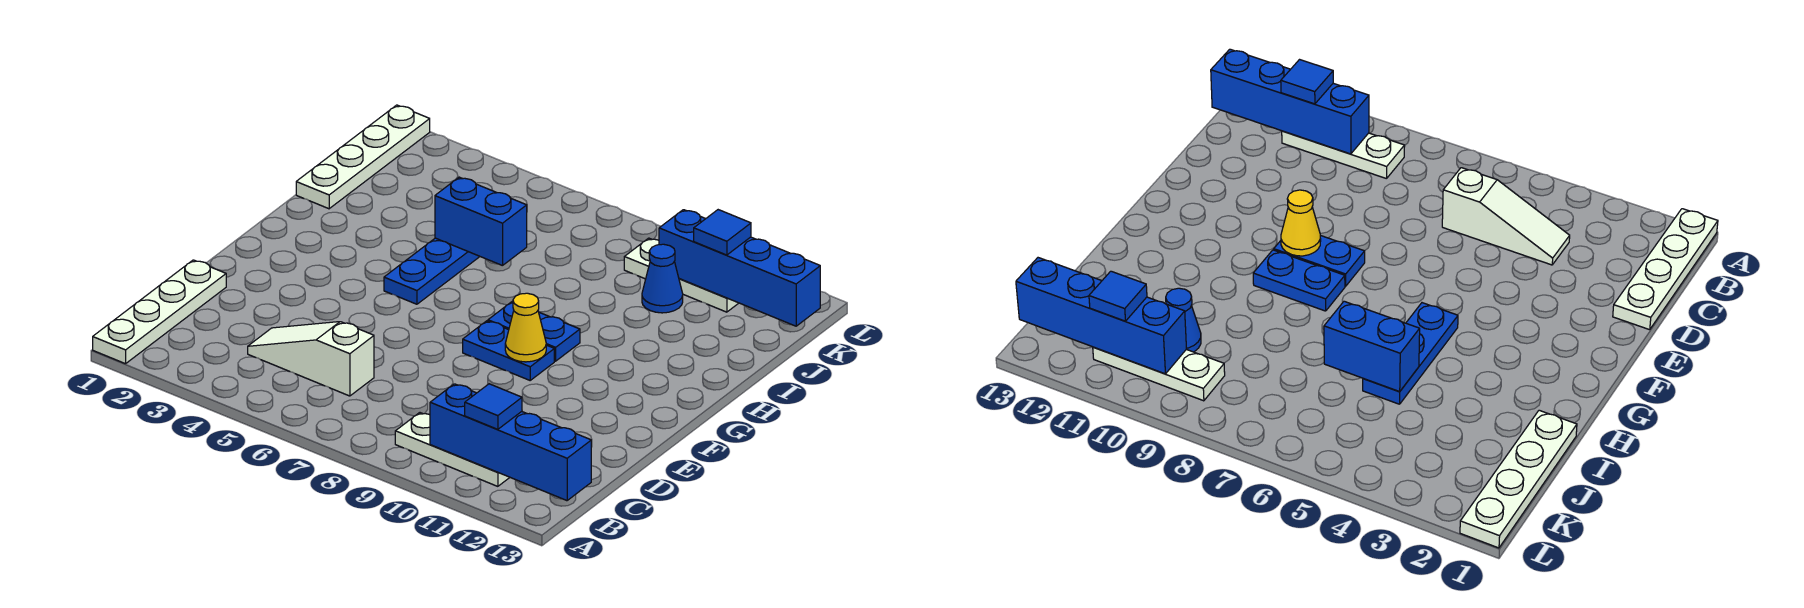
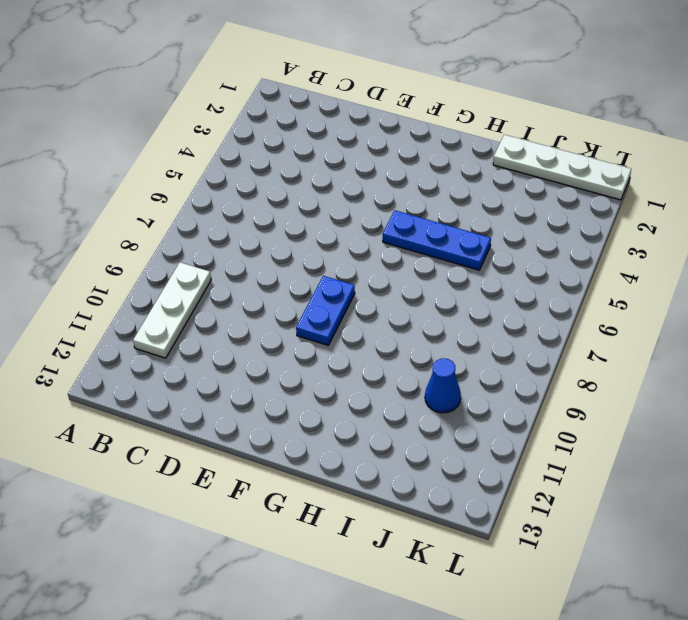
none -> white 1x4 plate [93,260,226,364]
none -> white 1x3 slope [248,322,374,396]
none -> blue 1x2 plate [488,301,580,361]

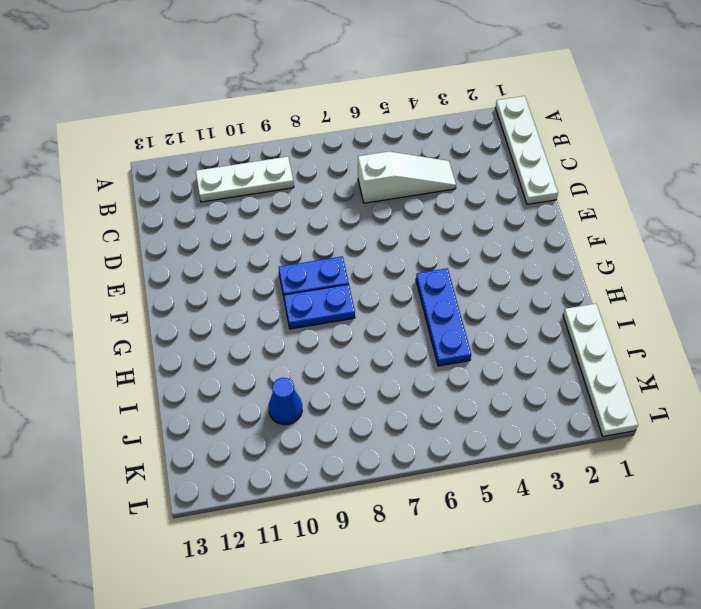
none -> white 1x3 plate [624,238,738,312]
none -> blue 1x4 brick [430,384,591,501]
none -> yellow 1x1 cone [505,293,546,362]

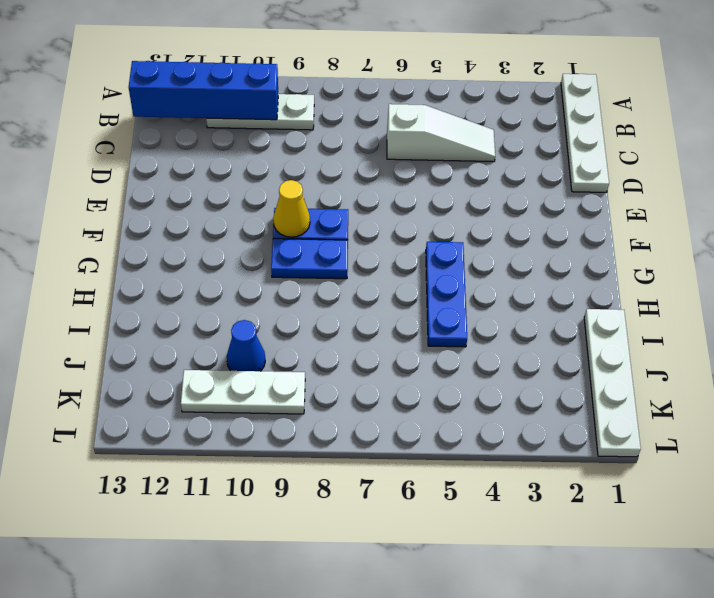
none -> blue 1x2 brick [435,177,527,266]
none -> blue 1x4 brick [659,210,820,326]
none -> blue 1x1 tile [465,384,522,429]

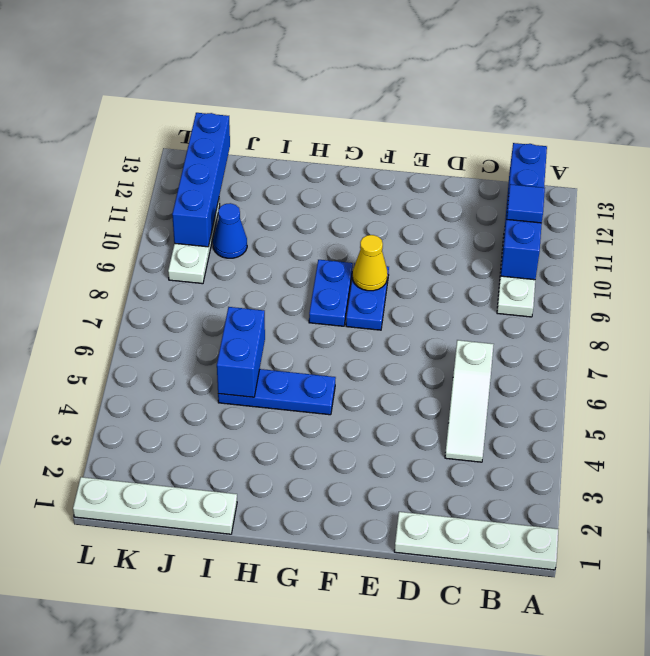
none -> blue 1x1 tile [694,210,751,255]

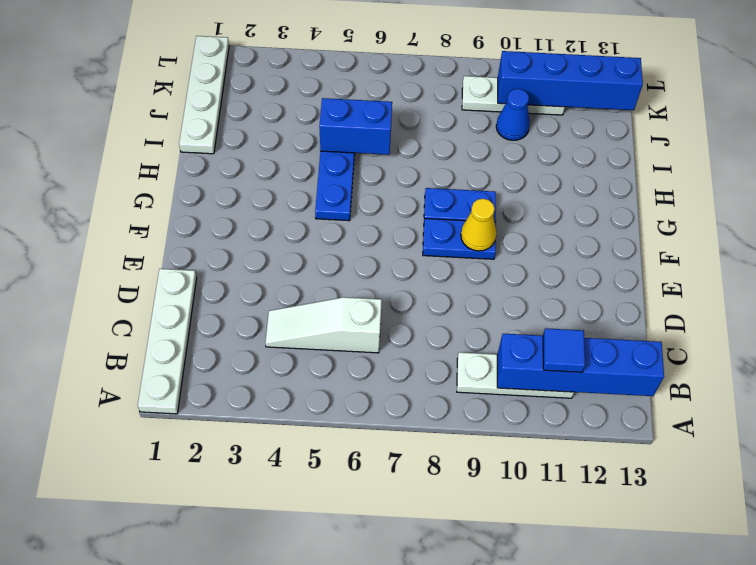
none -> blue 1x1 tile [694,210,751,255]

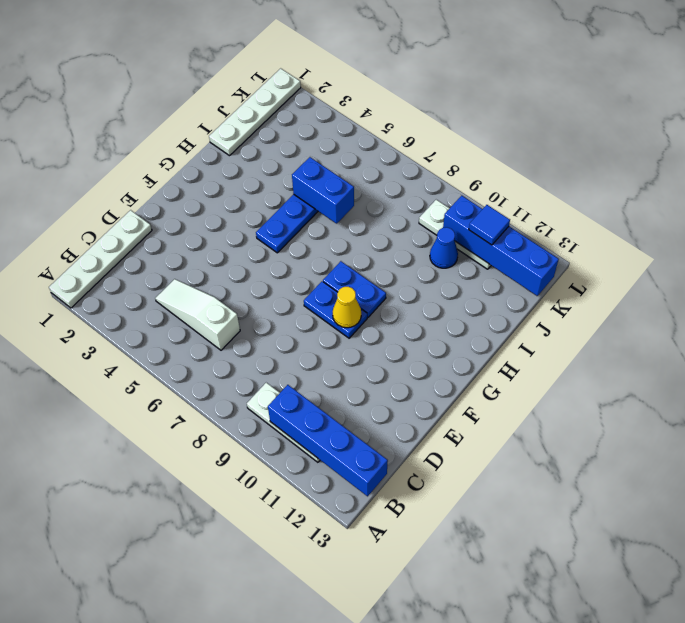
none -> blue 1x1 tile [465,384,522,429]

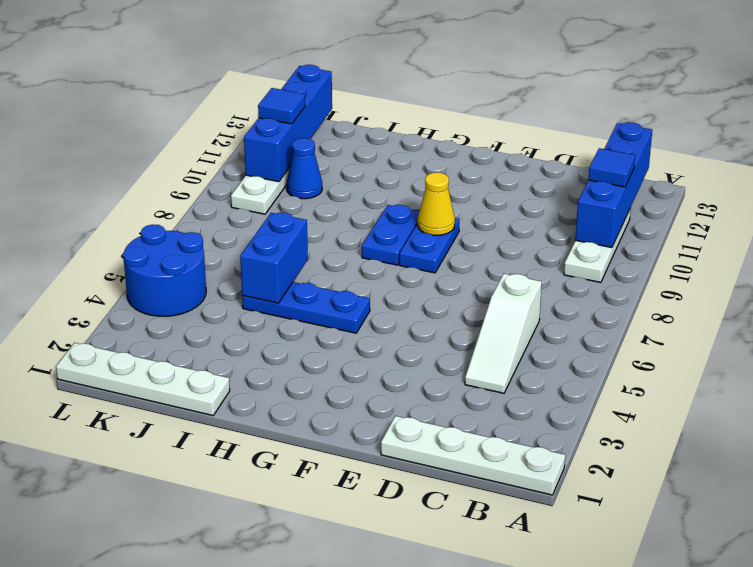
blue 2x2 round brick [123,224,206,316] -> none

